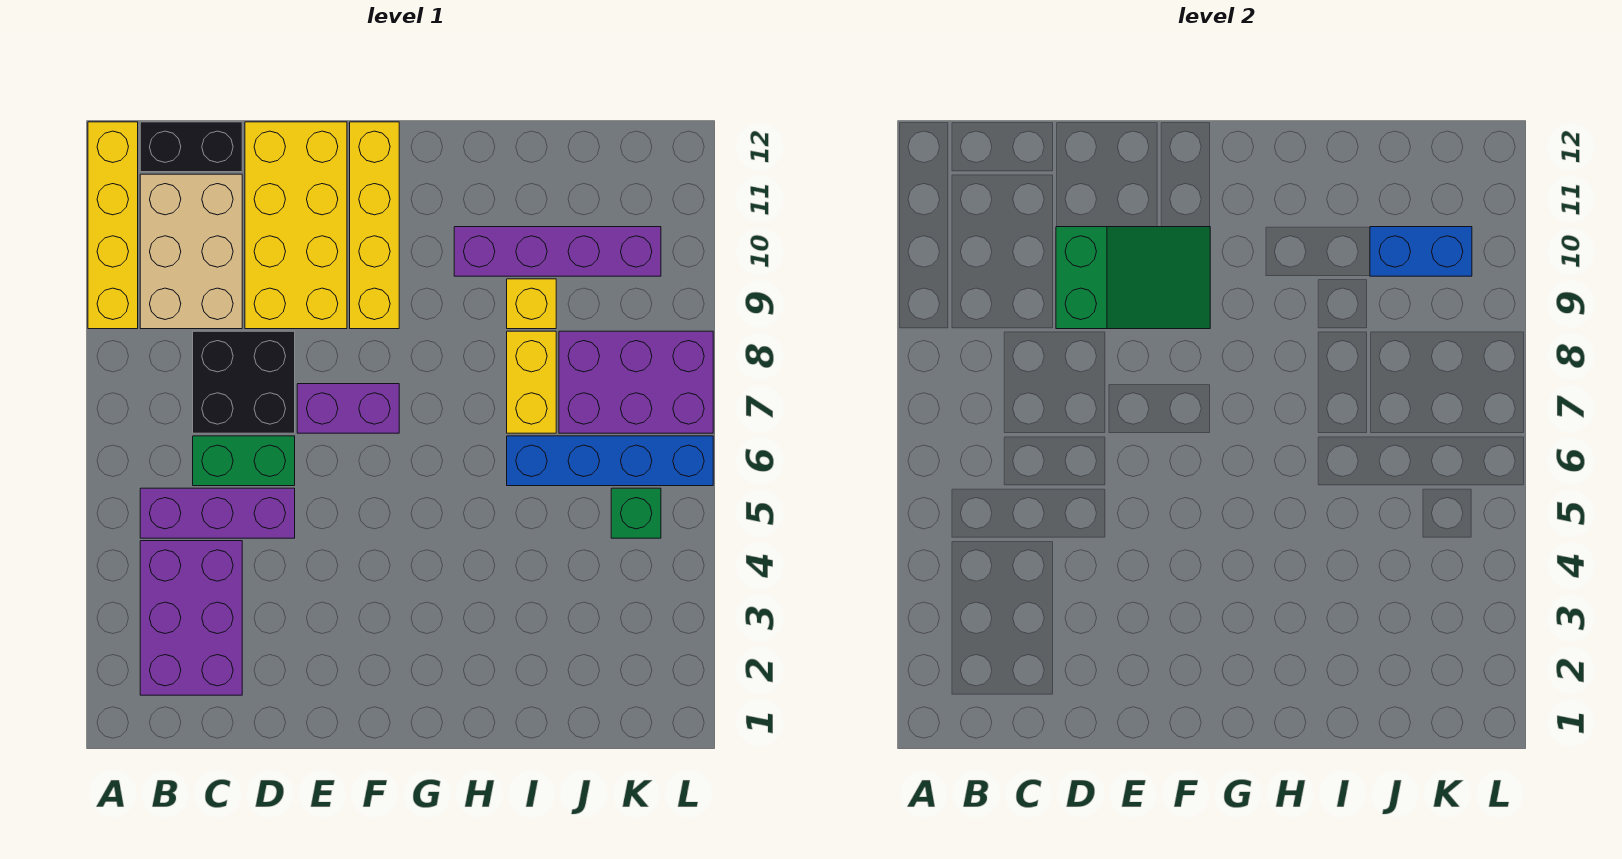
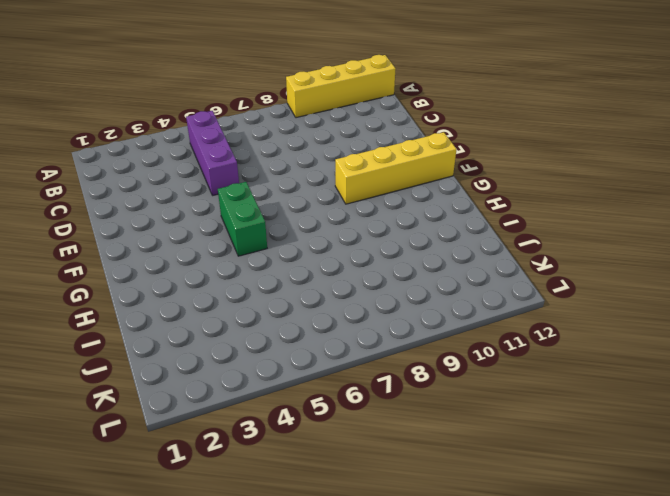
green 1x2 brick [218,182,267,256] -> green 1x2 brick moved to [193,436,295,486]
none -> purple 2x3 brick [140,541,242,695]
none -> tan 2x3 brick [140,174,242,329]
none -> black 1x2 brick [140,122,242,172]

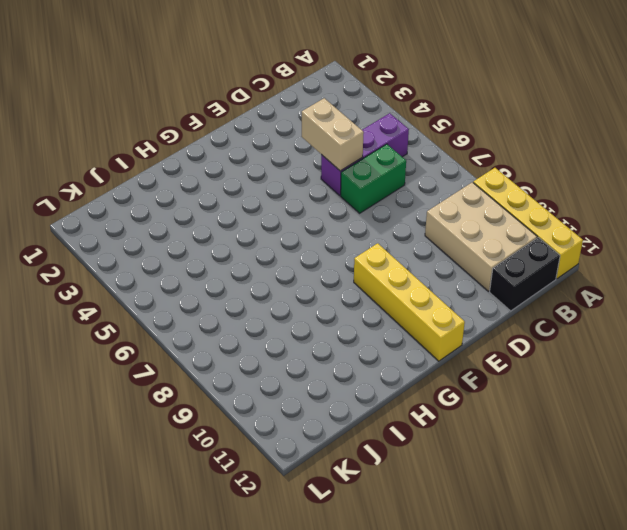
tan 1x2 brick [302,98,364,171] -> none
none -> purple 2x3 brick [140,541,242,695]
none -> black 2x2 brick [193,331,295,433]
none -> yellow 2x4 brick [245,122,347,329]

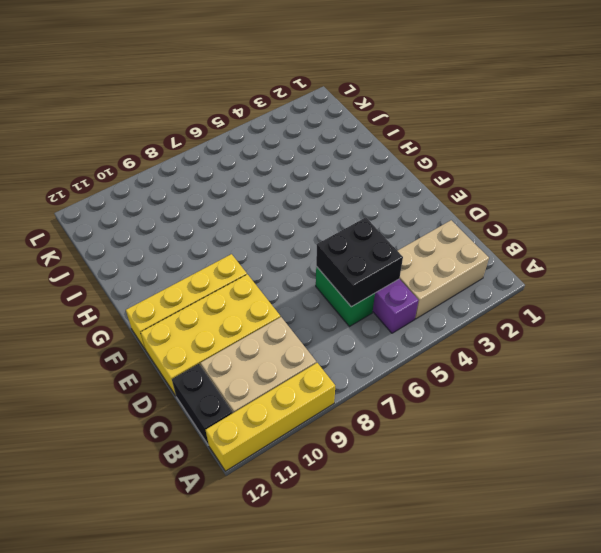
tan 2x3 brick [398,220,489,319] -> purple 2x3 brick [140,541,242,695]
black 2x2 brick [316,218,403,307] -> black 2x2 brick moved to [193,331,295,433]
none -> purple 1x2 brick [297,384,399,433]
none -> purple 1x4 brick [454,227,661,276]
none -> blue 1x4 brick [507,436,713,486]

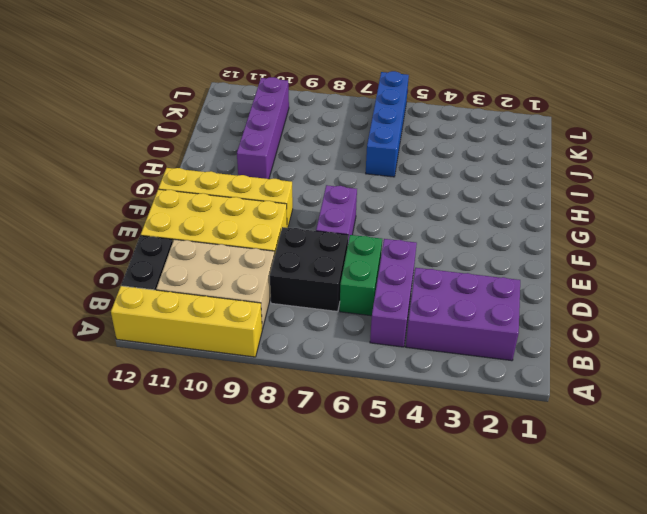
none -> yellow 1x2 brick [507,331,556,433]
none -> yellow 1x1 brick [507,279,556,329]
none -> purple 2x3 brick [559,331,713,433]

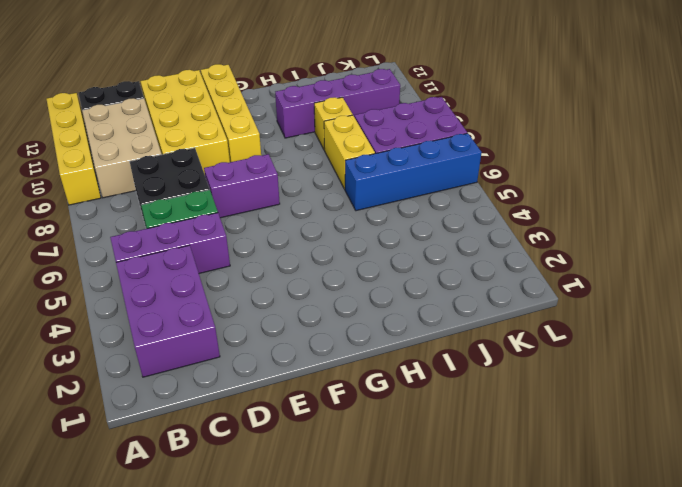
none -> green 1x1 brick [611,488,661,538]
none -> green 2x3 slope [1056,227,1210,329]
none -> blue 1x2 brick [1370,227,1472,276]

